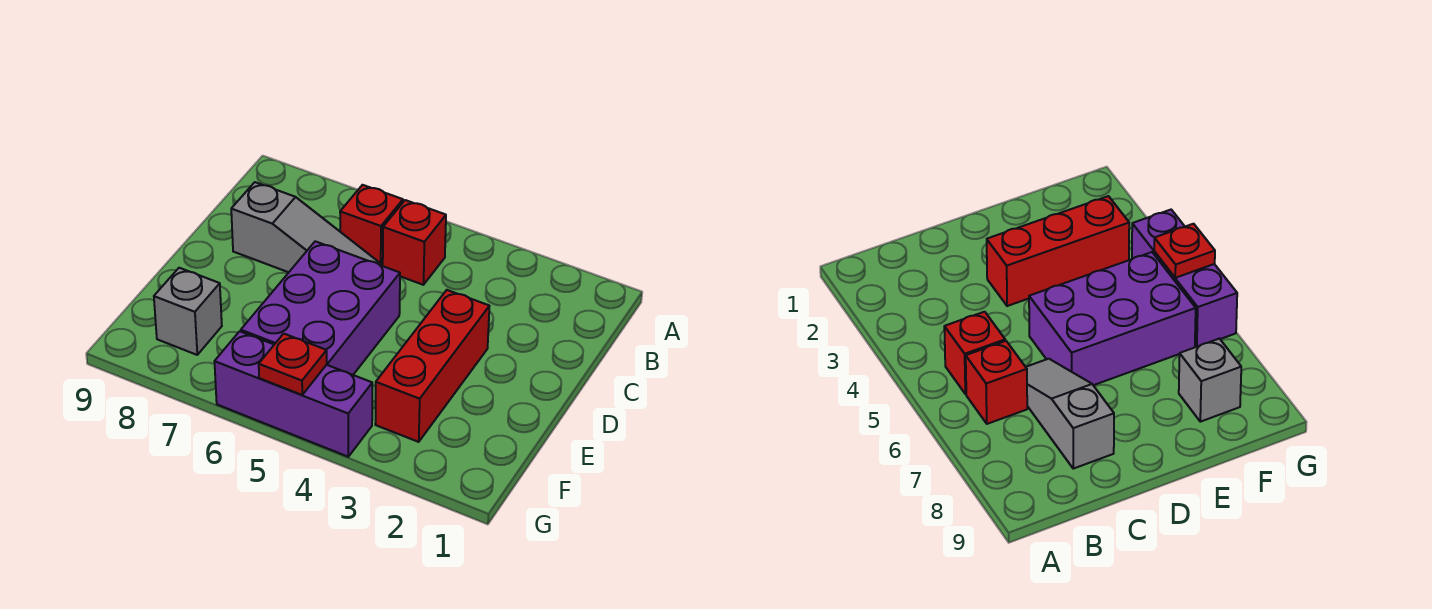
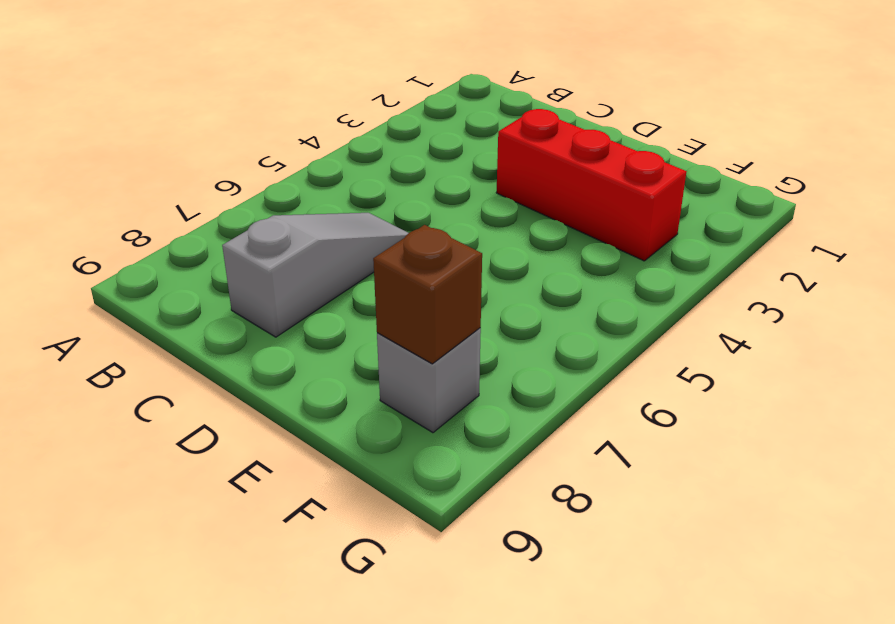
brown 1x1 brick [373,225,482,364] -> none
none -> red 1x1 brick [383,200,446,285]
none -> red 1x1 brick [340,185,403,266]

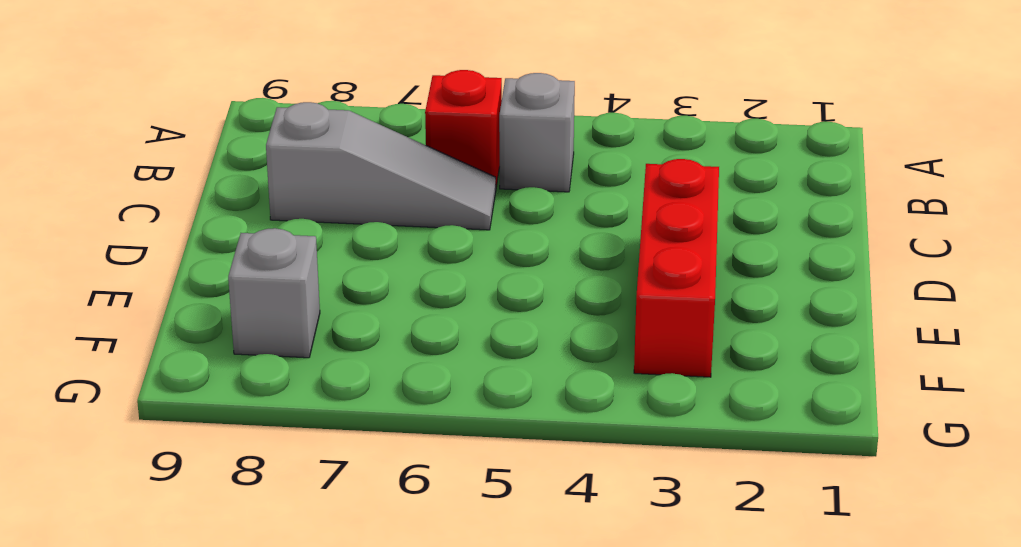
grey 1x1 brick [499,73,575,192] -> red 1x1 brick [383,200,446,285]
none -> purple 2x3 brick [241,241,400,375]
none -> purple 1x3 brick [214,331,372,457]

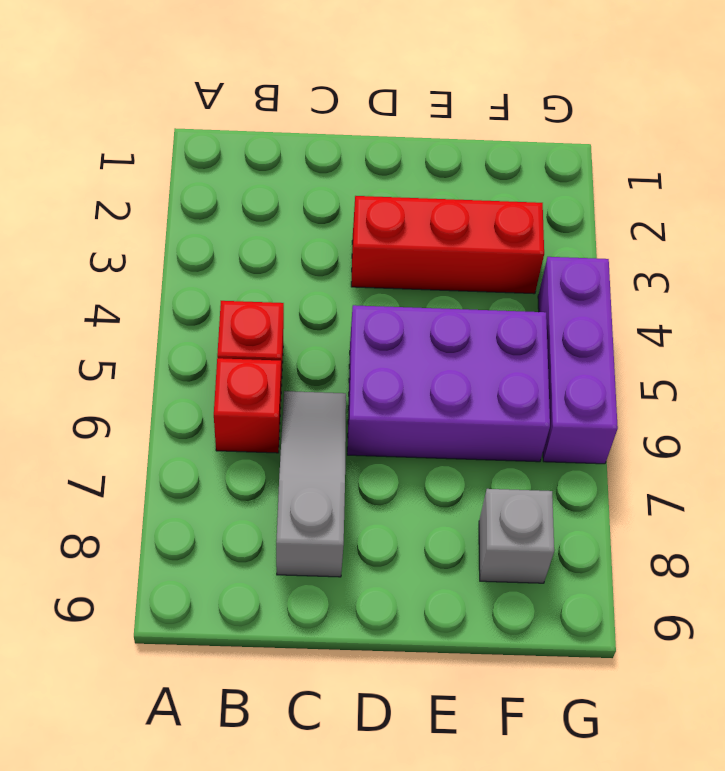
none -> red 1x1 plate [259,334,327,395]

